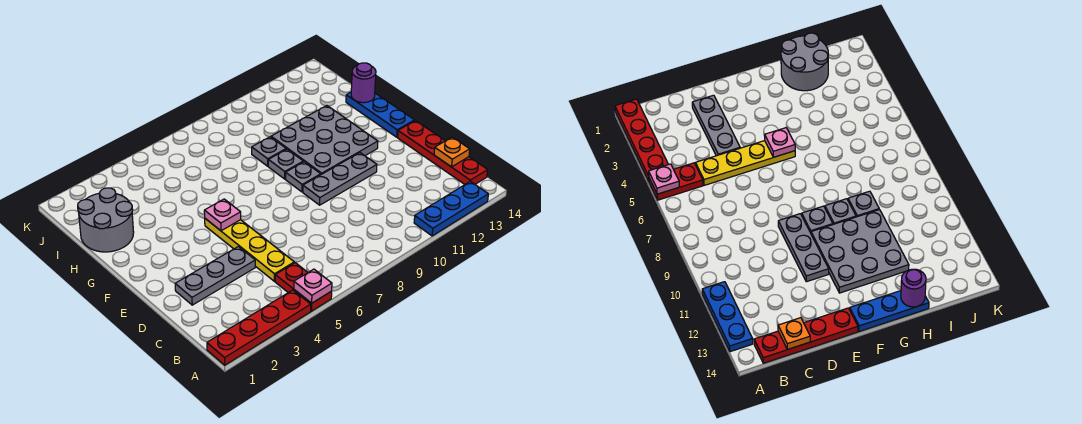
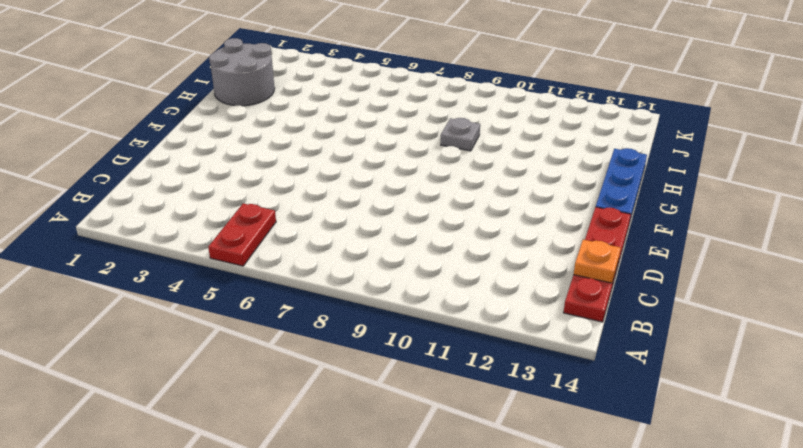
none -> red 1x4 plate [207,290,311,365]
none -> blue 1x3 plate [414,181,488,236]
none -> yellow 1x4 plate [205,219,294,281]

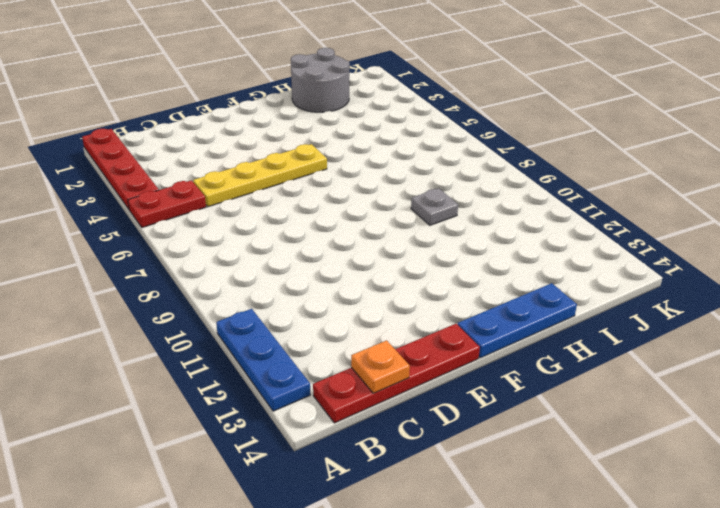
none -> grey 1x3 plate [175,247,255,305]
none -> grey 1x3 plate [303,153,377,205]
none -> grey 1x1 plate [286,162,321,192]

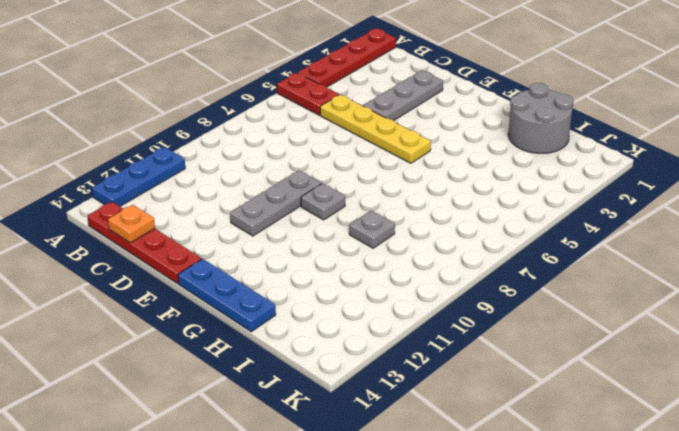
none -> grey 3x3 plate [271,106,378,175]
none -> grey 1x1 plate [268,149,303,179]
none -> pink 1x1 plate [294,269,332,303]

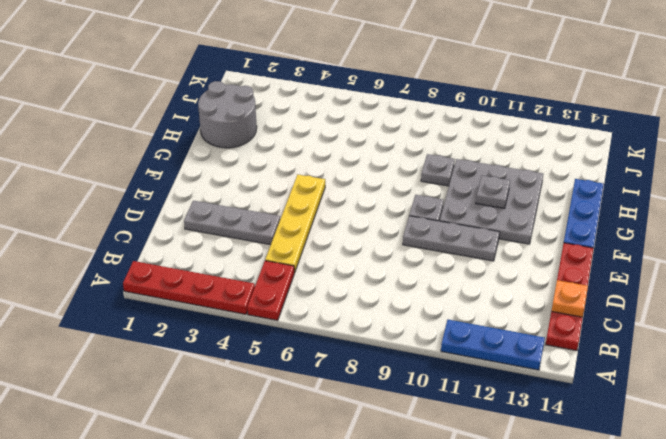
grey 1x1 plate [476,176,510,209] -> grey 1x1 plate moved to [268,149,303,179]
none -> pink 1x1 plate [294,269,332,303]
none -> pink 1x1 plate [204,199,241,231]
none -> purple 1x1 round brick [351,63,376,103]

